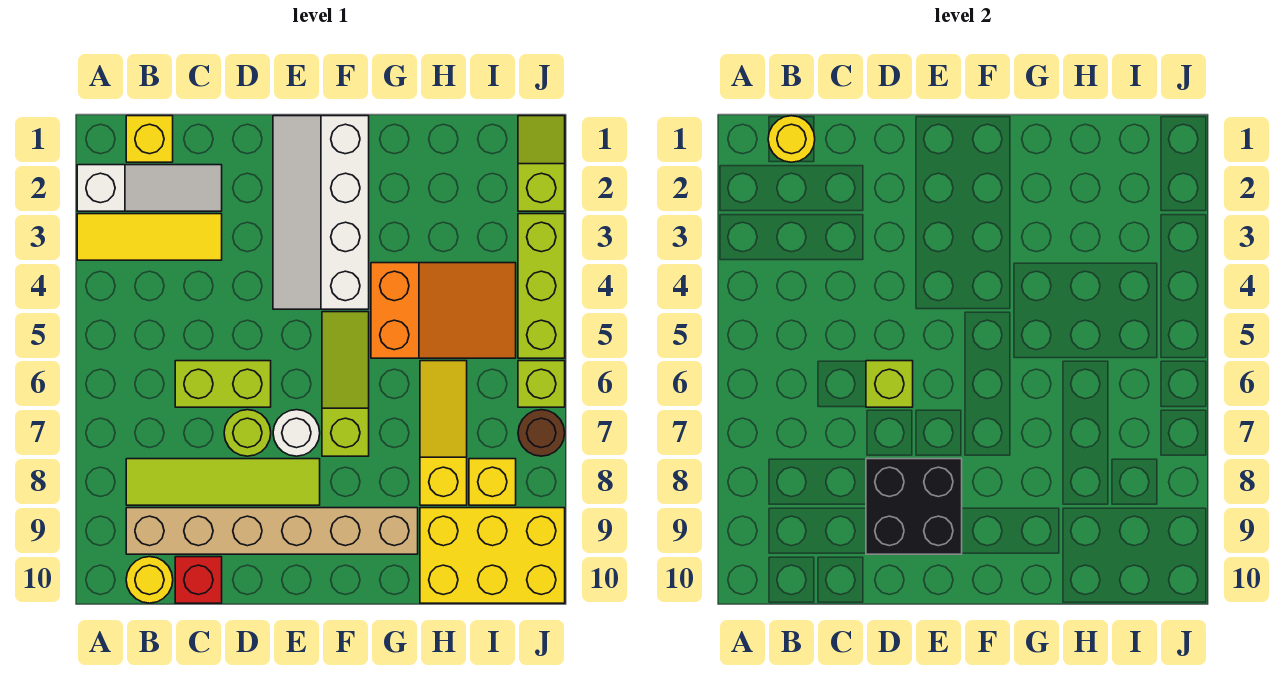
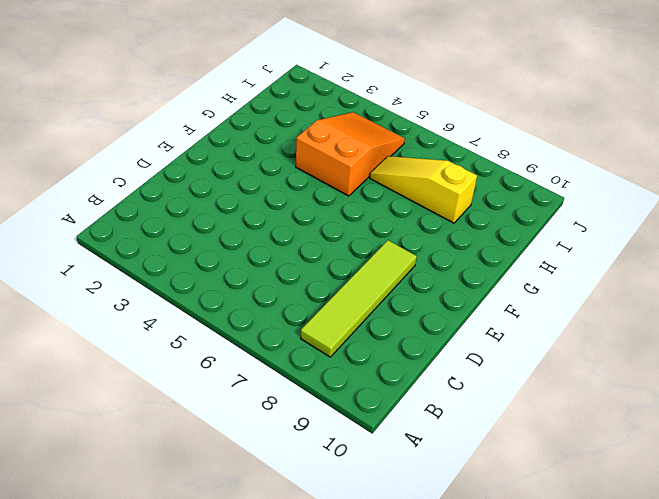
none -> white 1x3 slope [77,165,222,211]
none -> yellow 1x3 tile [77,214,222,260]
none -> yellow 1x1 brick [126,116,173,162]

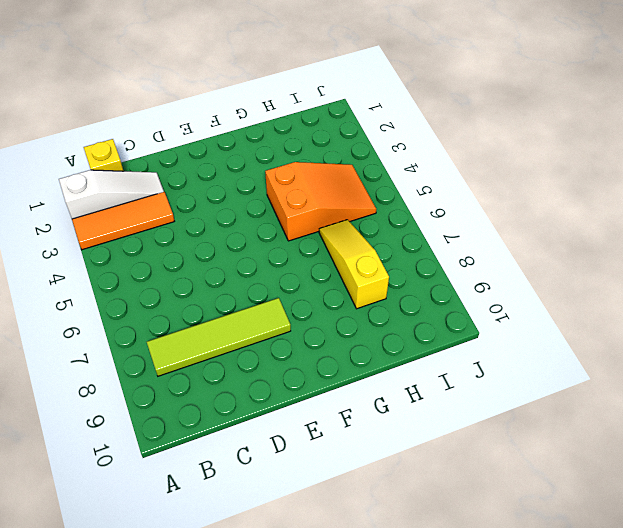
orange 1x3 tile [72,192,174,250] -> yellow 1x3 tile [77,214,222,260]
none -> tan 1x6 brick [126,508,418,554]
none -> yellow 1x1 round brick [126,557,173,603]
none -> lime 1x2 brick [175,361,271,407]

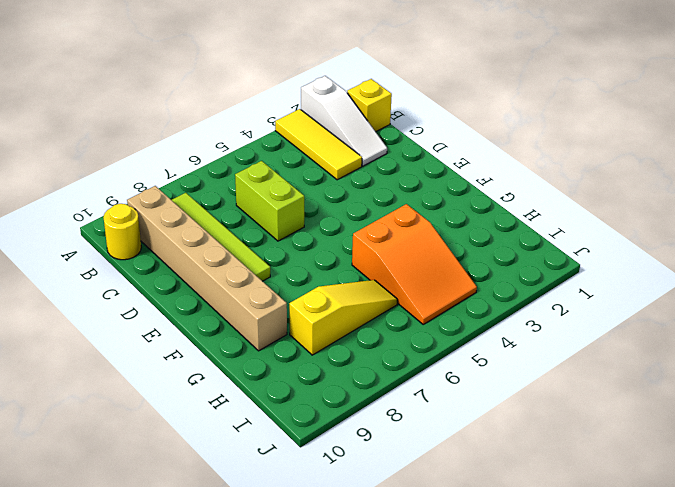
none -> red 1x1 brick [175,557,222,603]
none -> lime 1x1 round brick [224,410,271,456]
none -> white 2x4 slope [273,116,369,309]

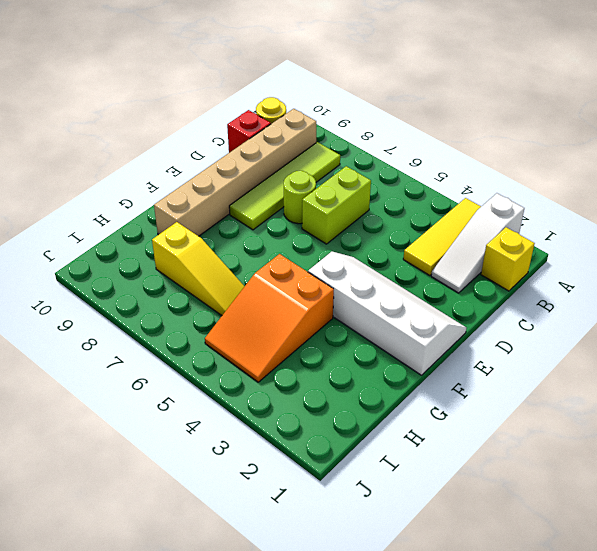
none -> white 1x1 round brick [273,410,320,456]
none -> lime 1x3 slope [322,312,369,456]
none -> yellow 2x3 brick [420,508,565,603]

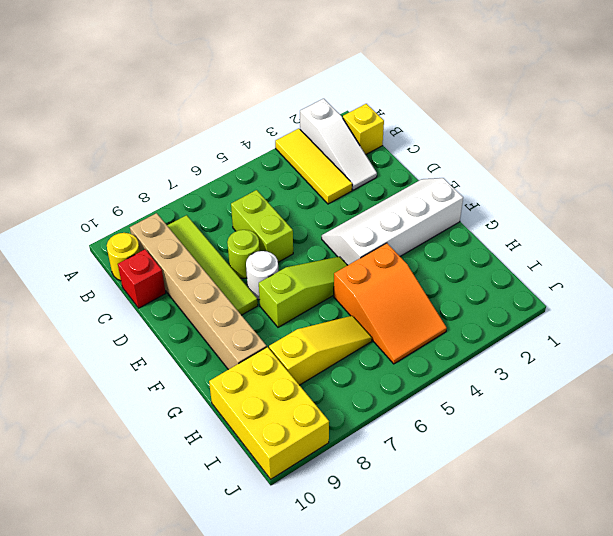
none -> yellow 1x1 brick [469,459,516,505]
none -> lime 1x2 slope [518,116,565,211]
none -> lime 1x3 brick [518,214,565,358]

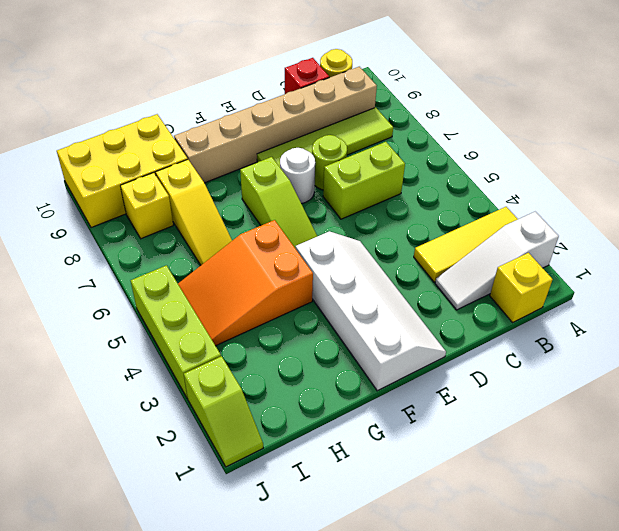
none -> lime 1x1 brick [518,361,565,407]
none -> brown 1x1 round brick [518,410,565,456]
none -> yellow 1x1 round brick [768,116,815,162]

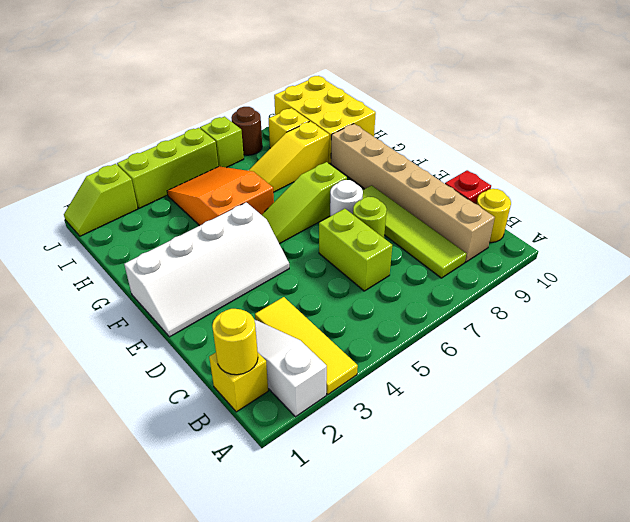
none -> lime 1x1 brick [866,361,913,407]
none -> black 2x2 brick [866,459,962,554]

